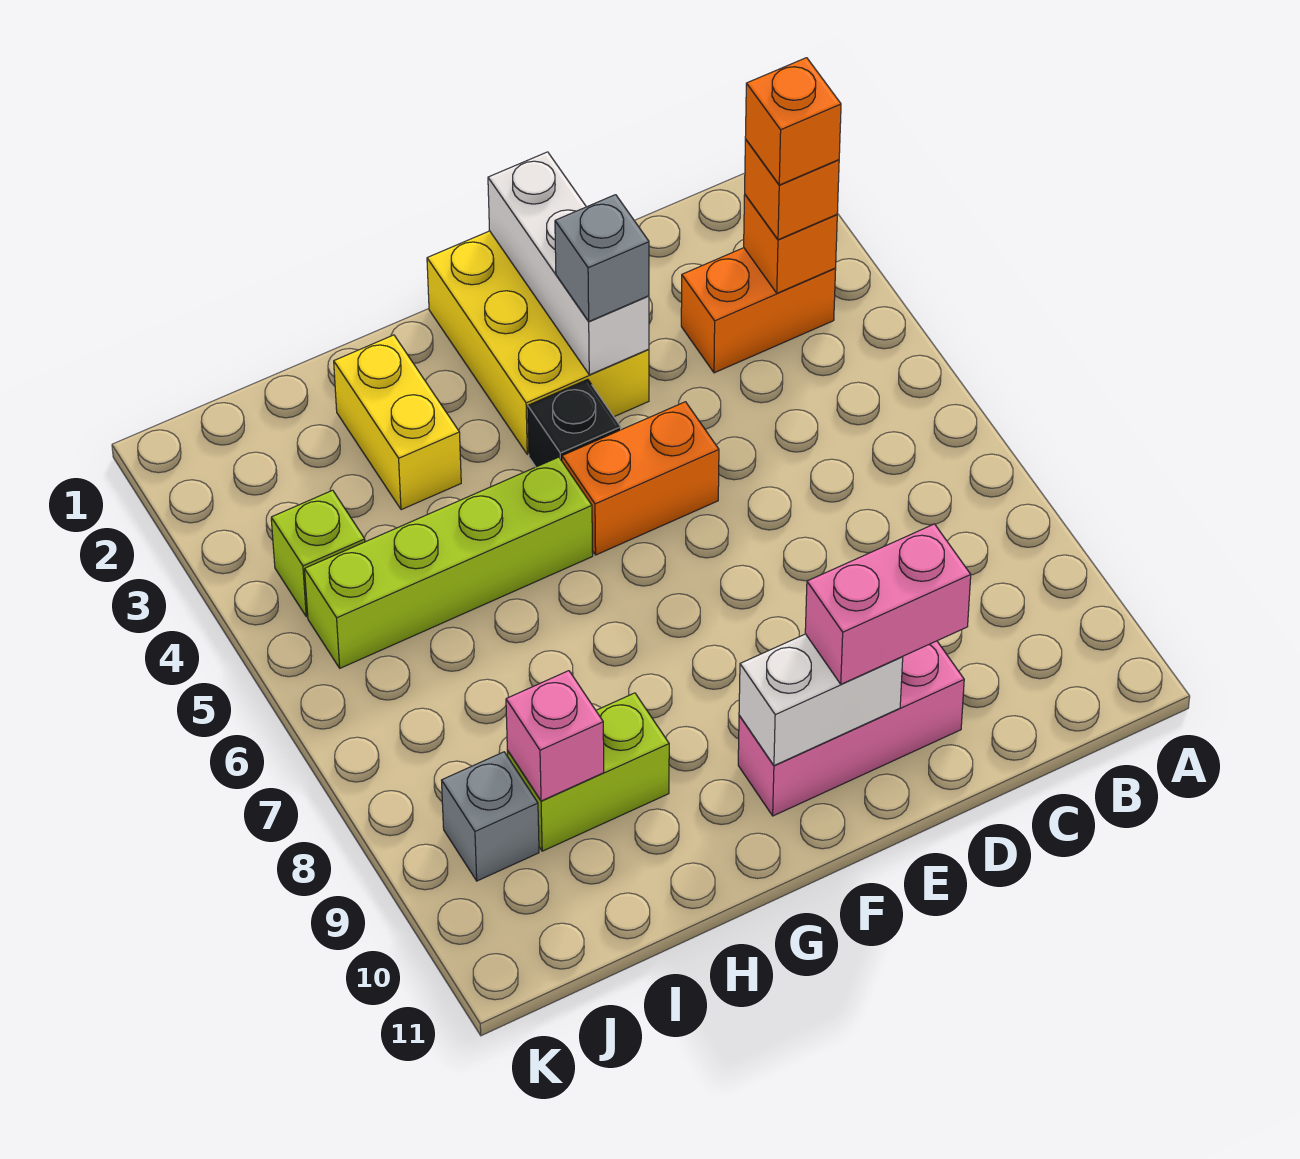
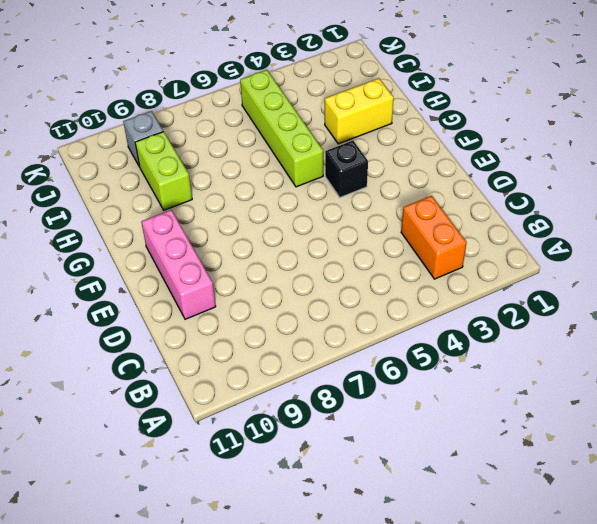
none -> yellow 2x3 brick [427,231,649,454]
none -> orange 1x2 brick [562,402,719,555]
none -> lime 1x1 brick [271,490,365,617]

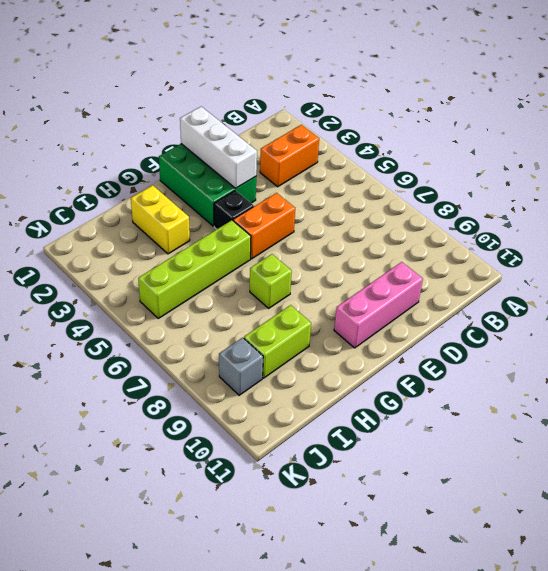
green 2x3 brick [159,144,256,226] -> yellow 2x3 brick [427,231,649,454]
lime 1x1 brick [250,254,292,308] -> lime 1x1 brick moved to [271,490,365,617]
none -> orange 1x1 brick [744,195,837,293]
none -> white 1x2 brick [739,634,903,766]
none -> pink 1x1 brick [506,671,604,801]

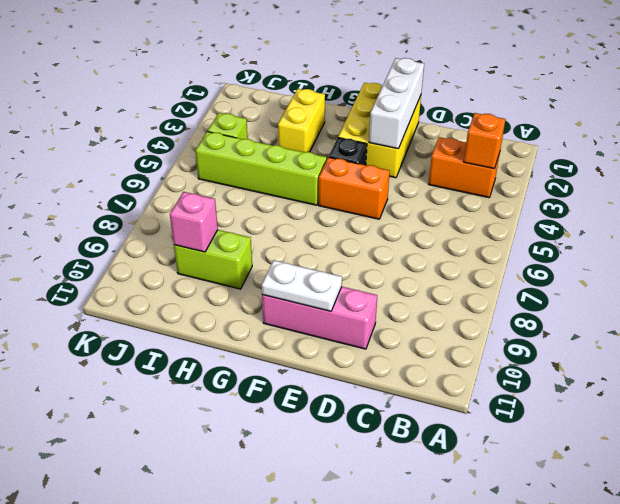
white 1x2 plate [262,260,342,311] -> white 1x2 brick [739,634,903,766]
none -> grey 1x1 brick [442,752,539,881]
none -> orange 1x1 brick [745,139,839,240]
none -> pink 1x2 brick [805,524,971,684]

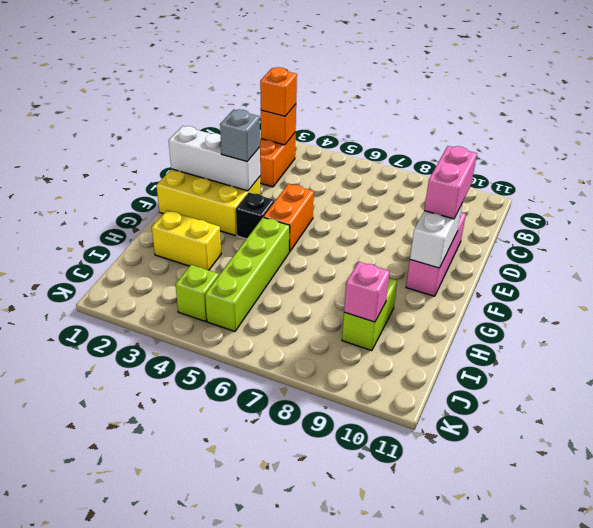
none -> grey 1x1 brick [442,752,539,881]
none -> orange 1x1 brick [745,58,841,185]

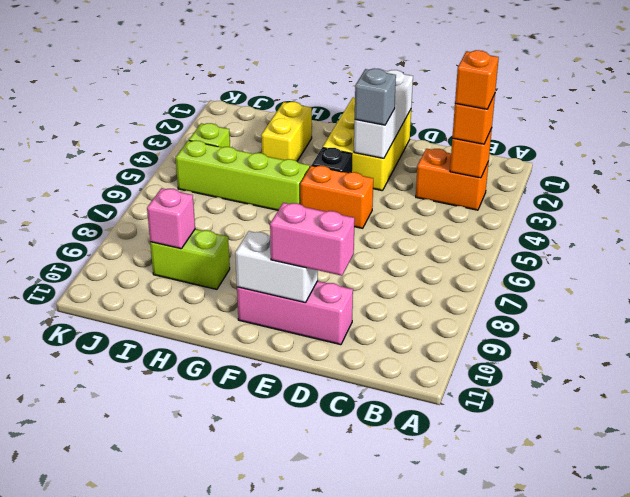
none -> grey 1x1 brick [442,752,539,881]

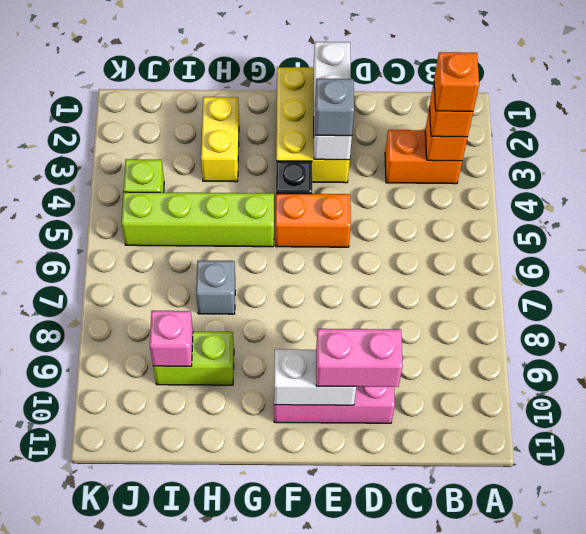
grey 1x1 brick [196,261,235,314] -> grey 1x1 brick moved to [442,752,539,881]

